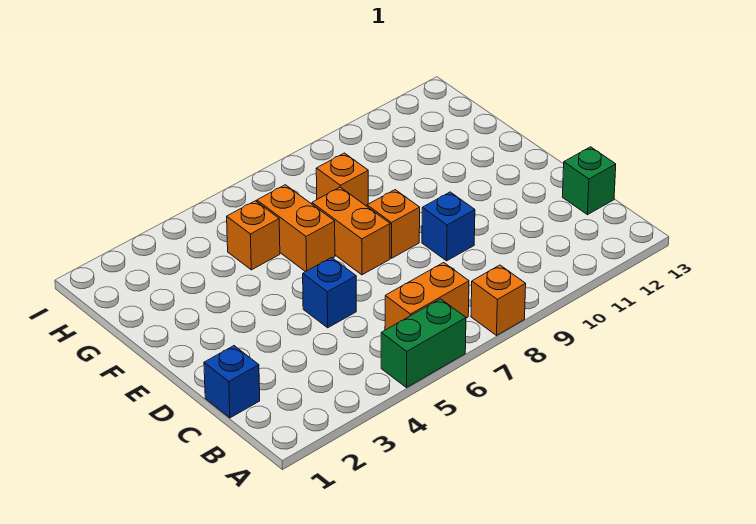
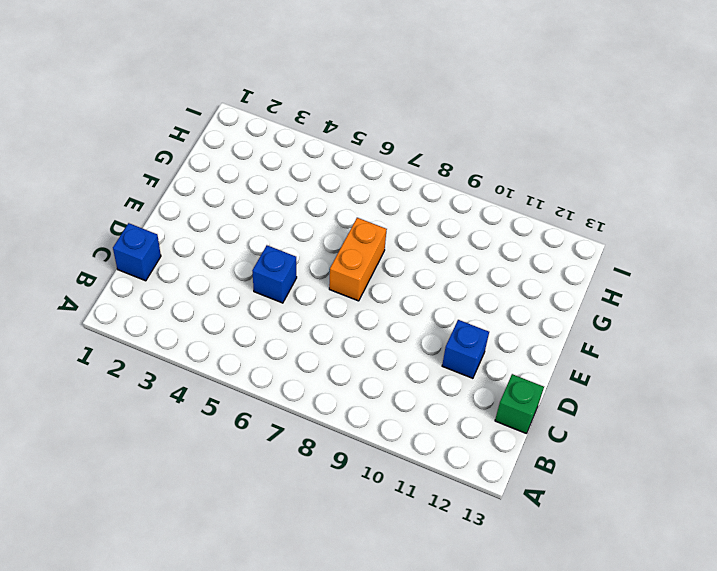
blue 1x1 brick [442,320,489,378] -> blue 1x1 brick moved to [422,192,475,261]
none -> green 1x2 brick [381,299,466,388]
none -> orange 1x1 brick [471,265,526,335]
none -> orange 1x2 brick [385,263,469,330]

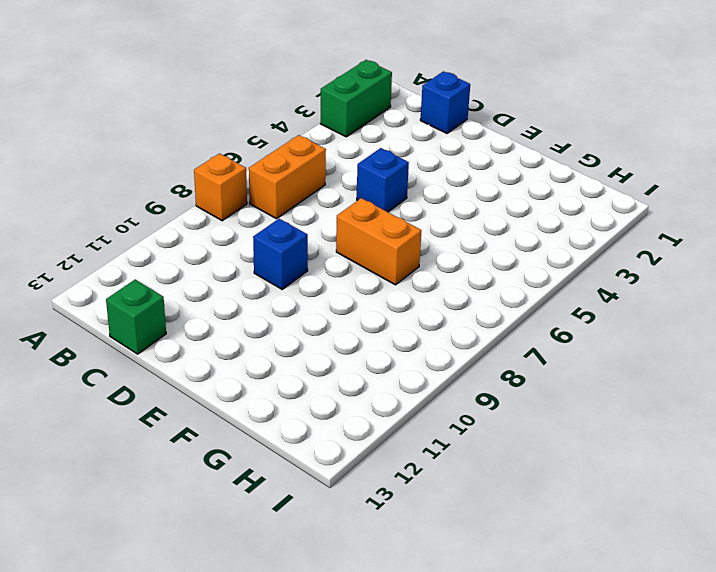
green 1x2 brick [320,60,392,137] -> green 1x2 brick moved to [381,299,466,388]
none -> orange 1x1 brick [367,190,420,258]
none -> orange 1x2 brick [257,185,335,272]
none -> orange 1x1 brick [227,201,280,270]

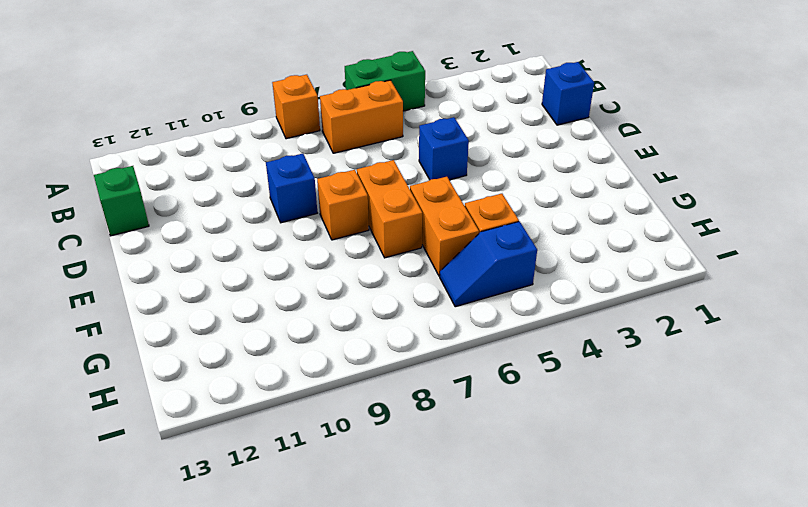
blue 1x2 slope [440,222,537,307] -> none
none -> orange 1x1 brick [316,153,368,206]

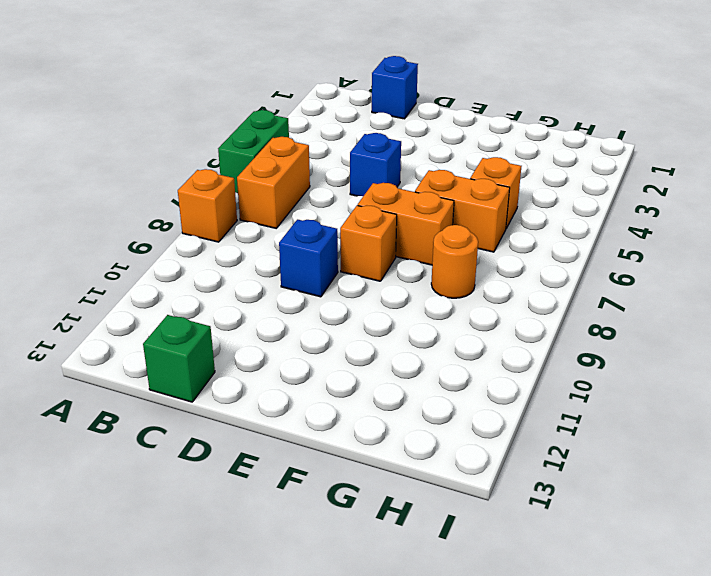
orange 1x1 round brick [431,225,478,298] -> orange 1x1 brick [316,153,368,206]

